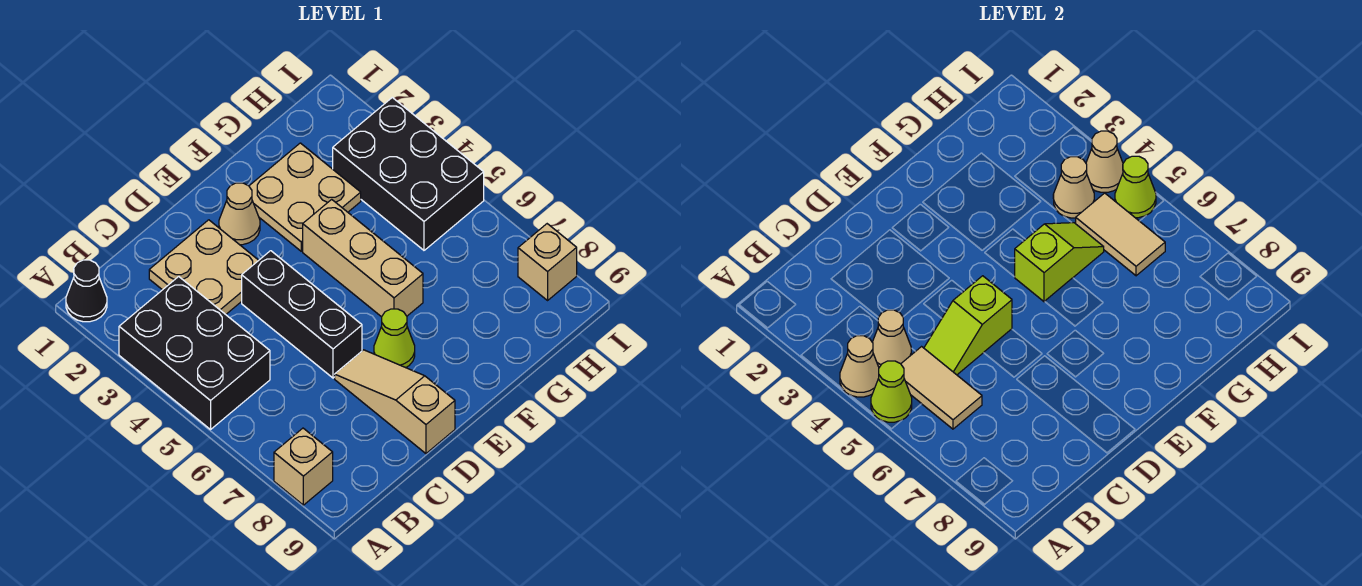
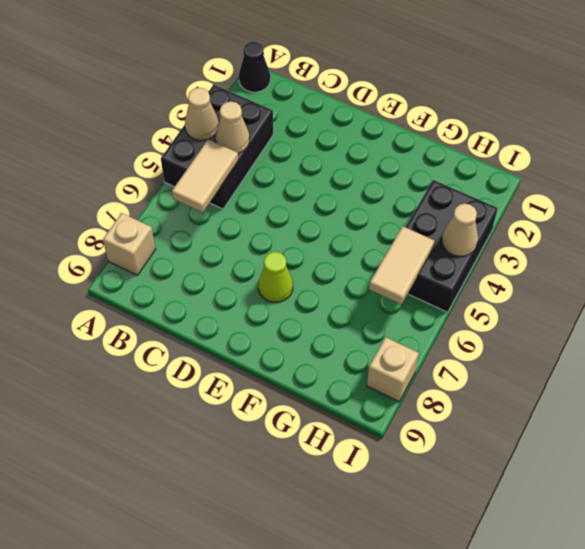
none -> tan 2x2 plate [149,220,259,314]
none -> black 1x3 brick [242,251,362,378]
none -> tan 1x3 slope [335,350,455,453]

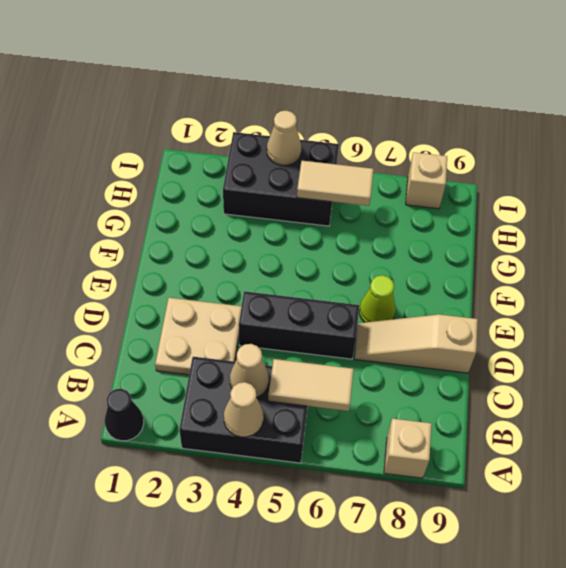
none -> tan 1x1 cone [219,183,260,245]
none -> tan 2x2 plate [249,143,361,251]
none -> tan 1x3 brick [303,199,423,317]

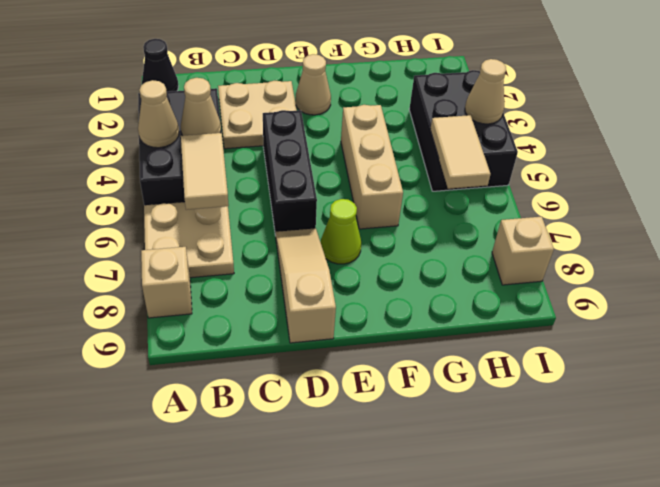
tan 2x2 plate [144,202,234,278] -> tan 2x2 plate moved to [249,143,361,251]
none -> lime 1x1 cone [871,361,912,422]
none -> lime 1x2 slope [924,276,1012,375]
none -> lime 1x2 slope [1015,223,1104,302]

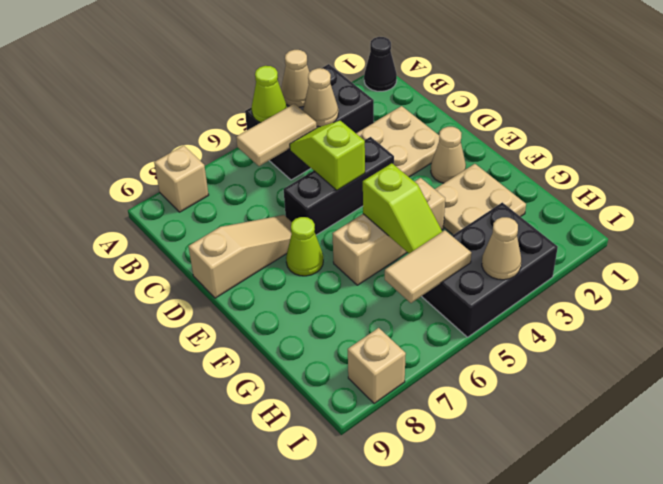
none -> tan 1x1 cone [1053,157,1094,218]
none -> lime 1x1 cone [1115,156,1156,218]

